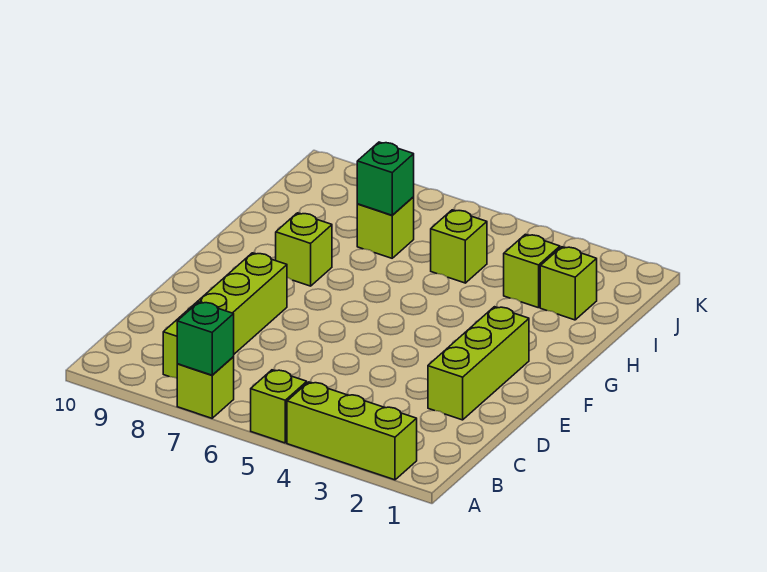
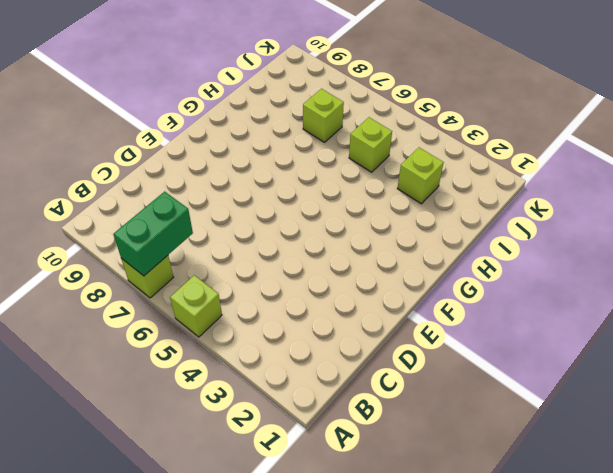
green 1x2 brick [113,192,193,276] -> green 1x1 brick [177,302,234,375]
none -> lime 1x3 brick [287,382,417,480]
none -> lime 1x4 brick [163,253,287,378]
none -> lime 1x3 brick [428,307,529,420]

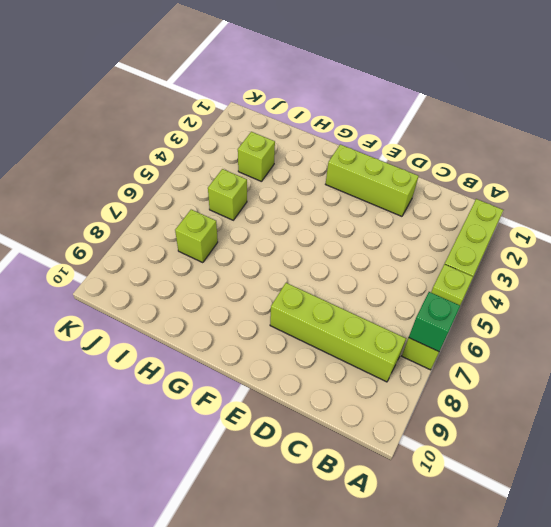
none -> lime 1x1 brick [276,213,332,286]
none -> lime 1x1 brick [540,247,597,320]
none -> green 1x1 brick [357,142,414,215]

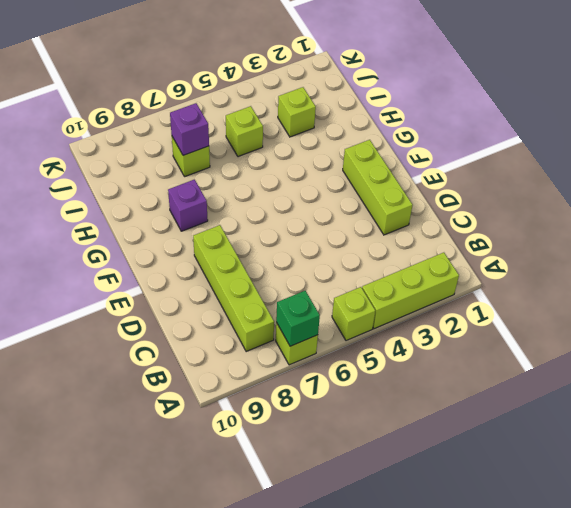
purple 1x1 brick [168,179,208,231] -> lime 1x1 brick [276,213,332,286]
purple 1x1 brick [170,103,209,155] -> green 1x1 brick [357,142,414,215]
none -> lime 1x1 brick [540,247,597,320]

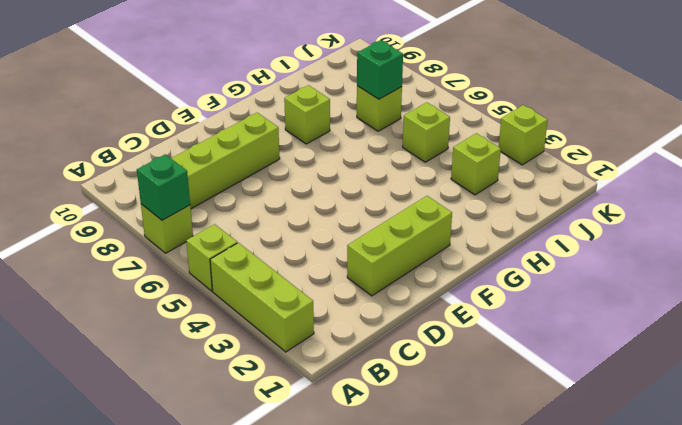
lime 1x1 brick [499,105,548,165] -> lime 1x1 brick moved to [540,247,597,320]

